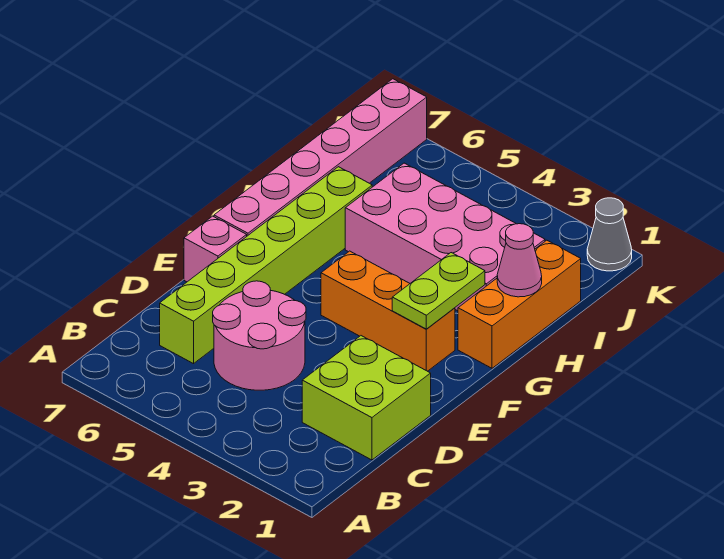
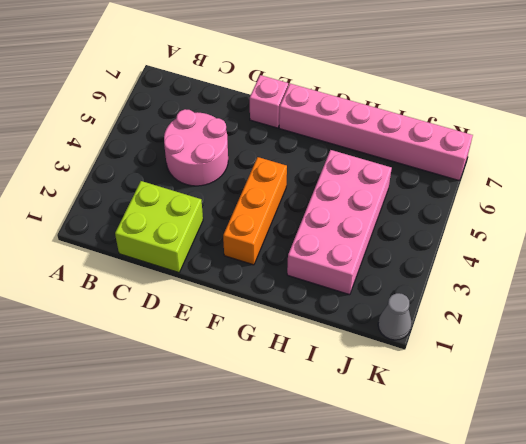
none -> lime 1x6 brick [160,167,372,364]
none -> orange 1x3 brick [458,240,581,368]

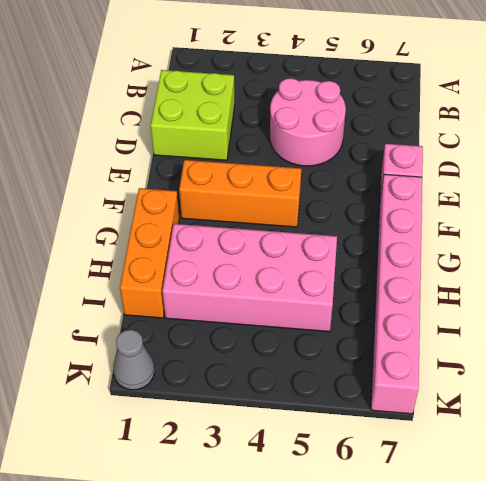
none -> lime 1x6 brick [160,167,372,364]
none -> lime 1x2 plate [392,253,485,329]

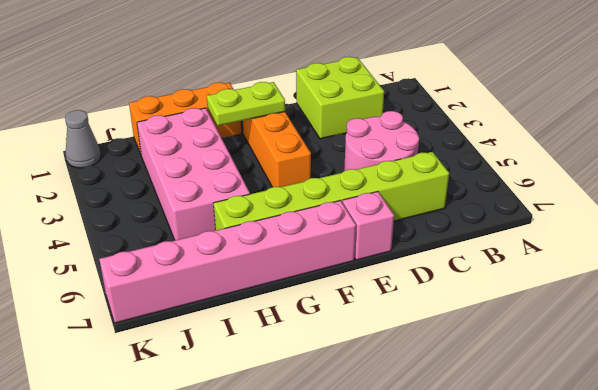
none -> pink 1x1 cone [497,224,542,297]

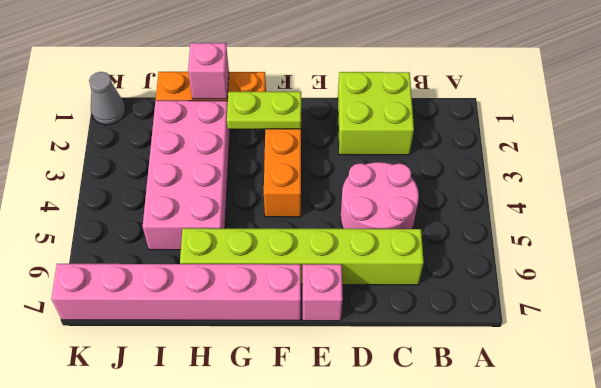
pink 1x1 brick [188,43,229,99] -> pink 1x1 cone [497,224,542,297]

